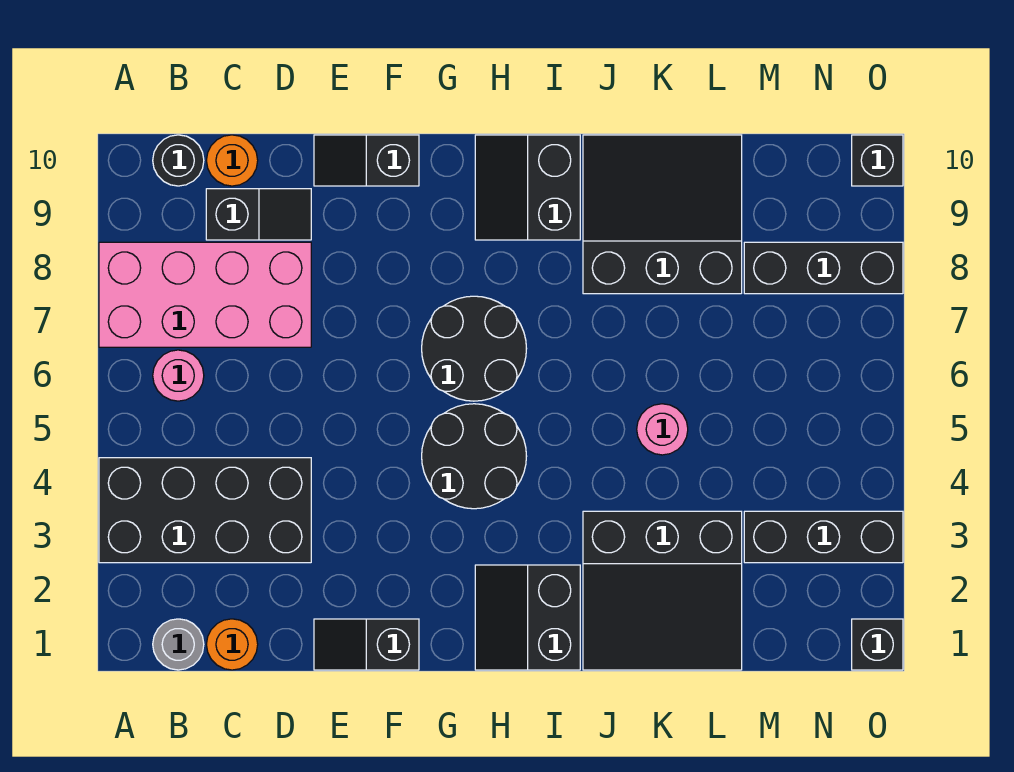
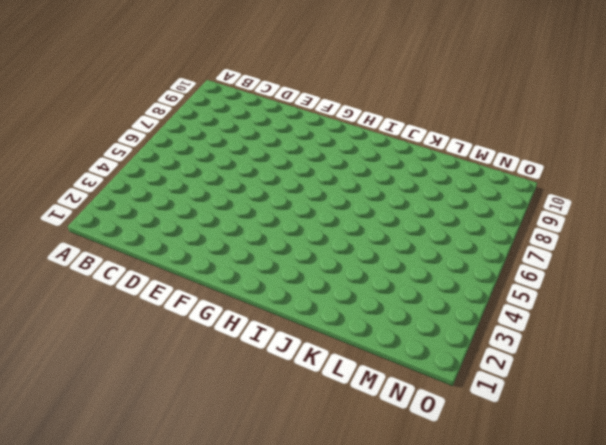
none -> black 2x4 brick [99,458,311,563]
none -> pink 2x4 brick [99,242,311,347]
none -> grey 1x1 round brick [153,619,204,670]

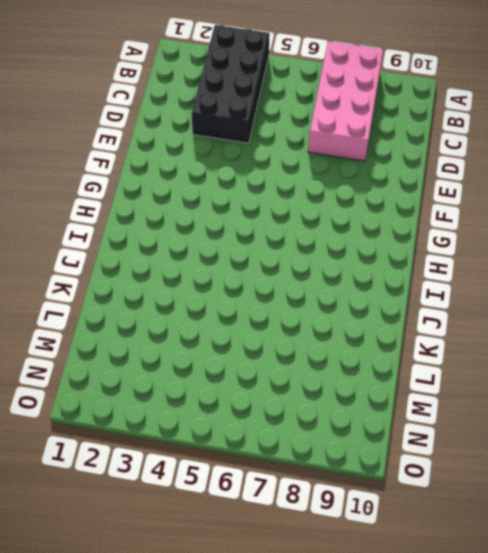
none -> grey 1x1 round brick [153,619,204,670]
none -> pink 1x1 round brick [153,350,204,401]
none -> black 1x1 round brick [153,135,204,186]

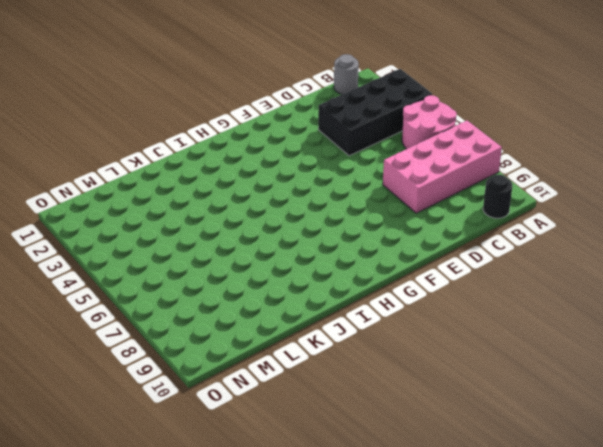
pink 2x2 round brick [402,95,457,149] -> pink 1x1 round brick [153,350,204,401]
none -> orange 1x1 round brick [207,619,258,670]
none -> black 1x2 slope [206,189,311,240]
none -> orange 1x1 round brick [207,135,258,186]

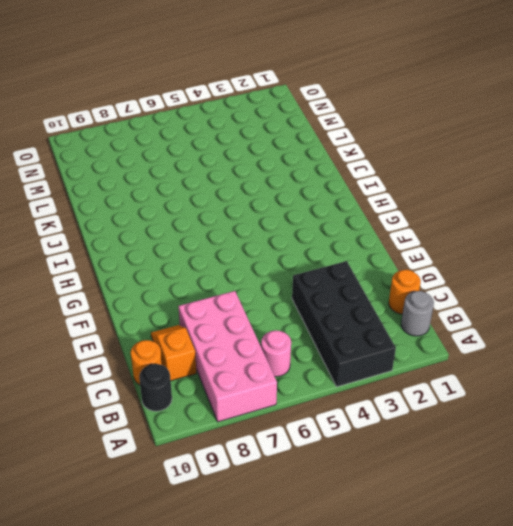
orange 1x2 slope [151,325,196,381] -> black 1x2 slope [206,189,311,240]
none -> black 1x2 slope [314,619,419,670]
none -> black 1x2 slope [314,135,419,186]
none -> black 2x2 round brick [422,404,527,509]

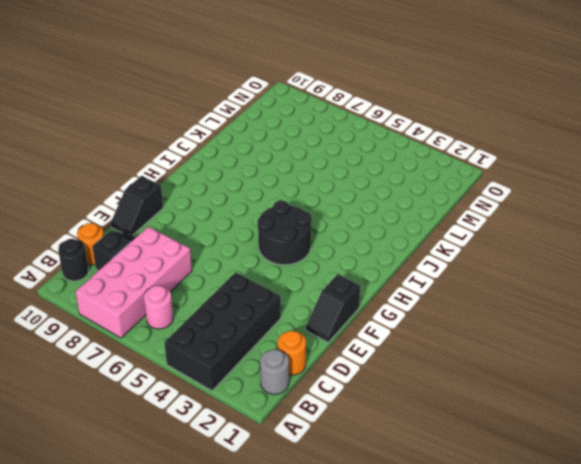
none -> black 2x2 round brick [422,296,527,401]
none -> black 2x2 slope [475,565,580,670]
none -> black 2x2 slope [475,135,580,240]

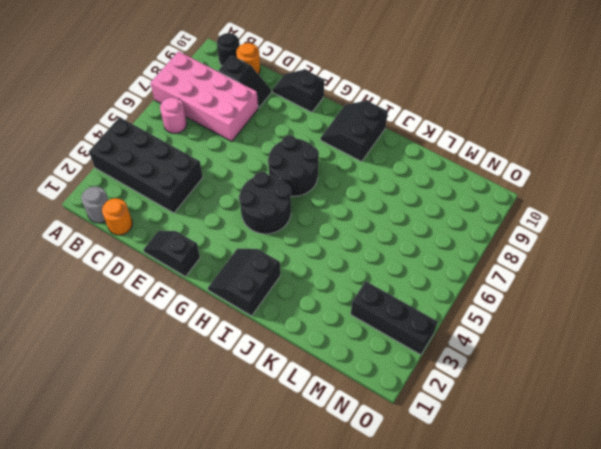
none -> black 3x3 slope [583,511,742,670]
none -> black 3x3 slope [583,135,742,294]
none -> pink 1x1 round brick [637,404,688,455]

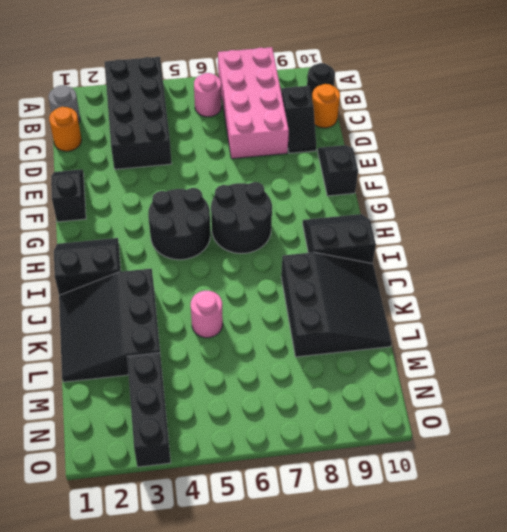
none -> black 1x3 brick [744,242,903,294]
none -> black 1x1 brick [852,619,903,670]
none -> black 1x1 brick [852,135,903,186]

